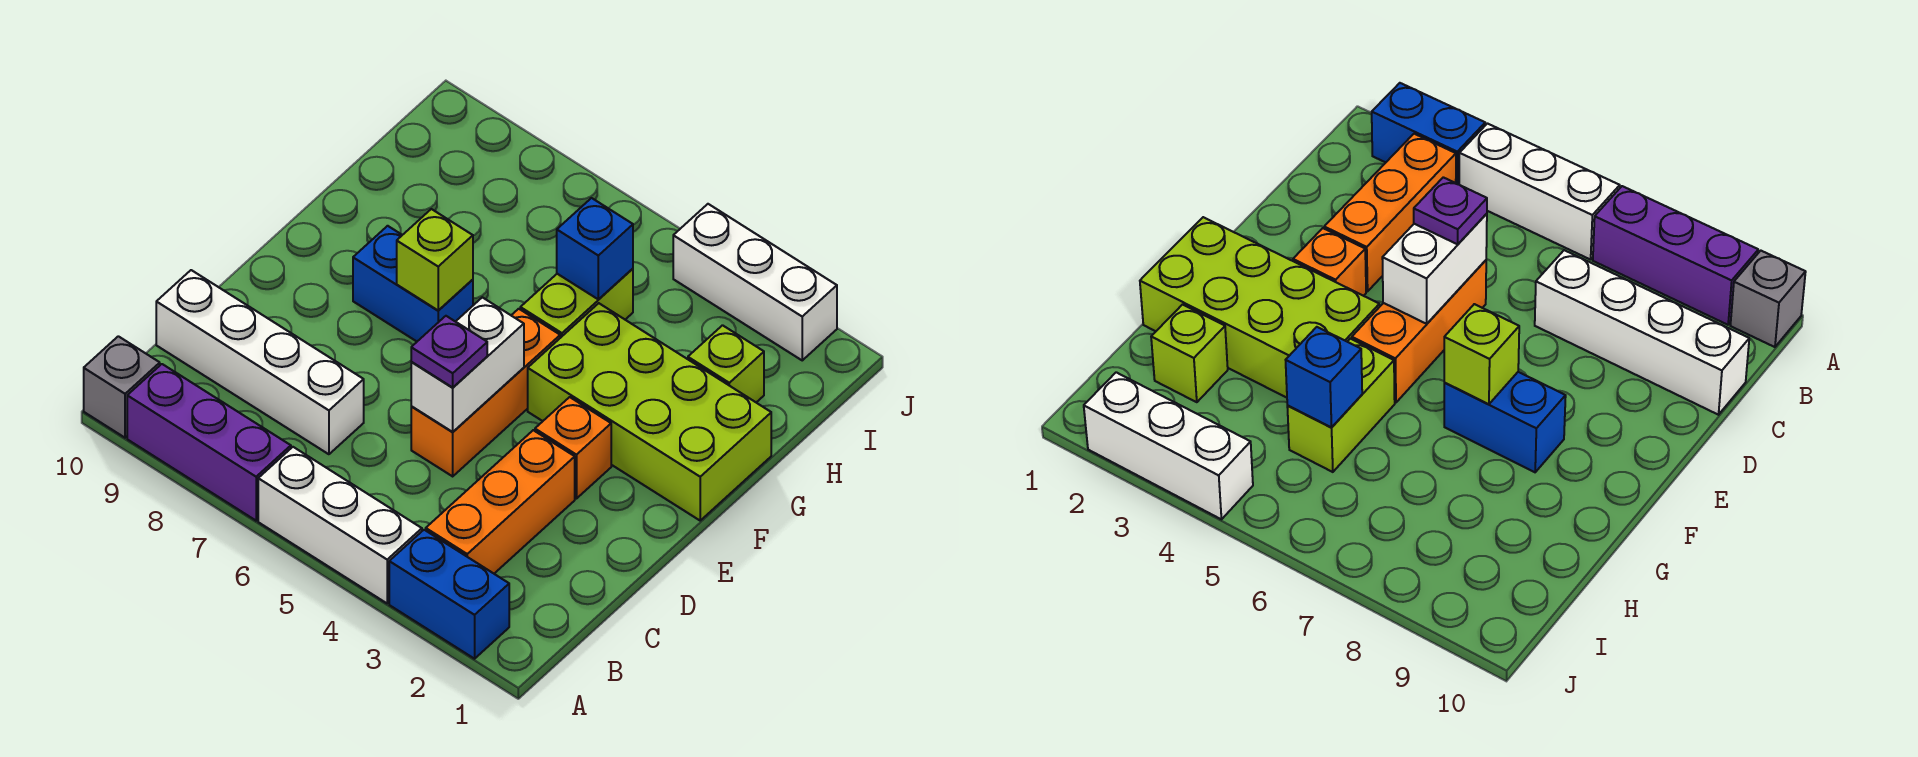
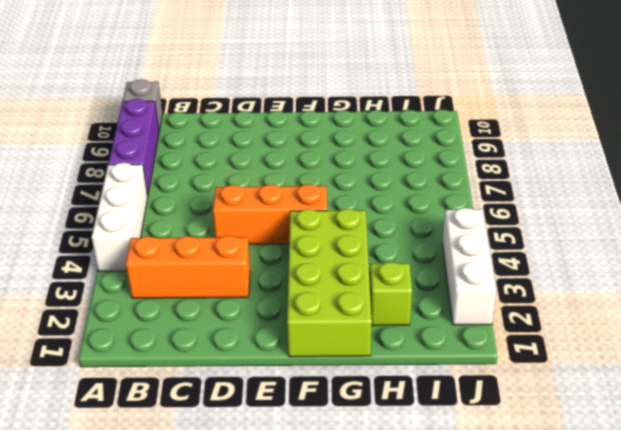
none -> blue 1x2 brick [389,530,509,659]
none -> white 1x4 brick [156,270,364,454]
none -> orange 1x1 brick [535,397,611,499]

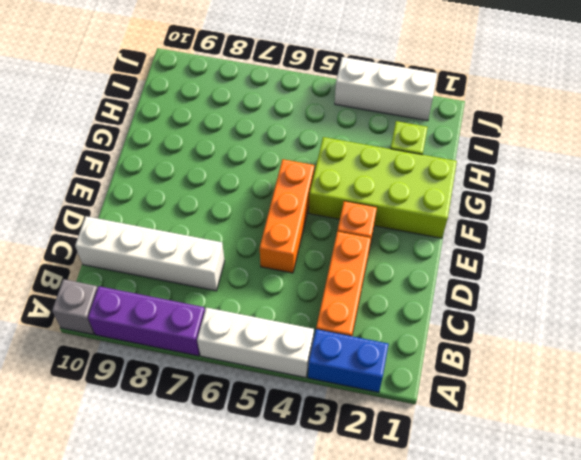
none -> blue 1x2 brick [353,226,473,341]
none -> lime 1x2 brick [520,269,633,338]
none -> white 1x2 brick [411,297,524,432]

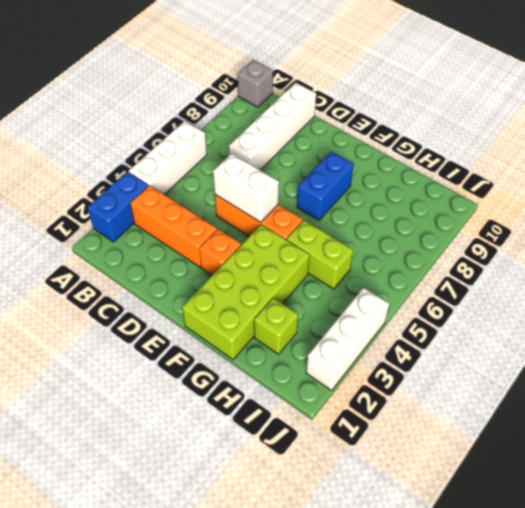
none -> purple 1x3 brick [127,364,291,521]
none -> lime 1x1 brick [397,209,473,310]
none -> blue 1x1 brick [557,198,633,300]

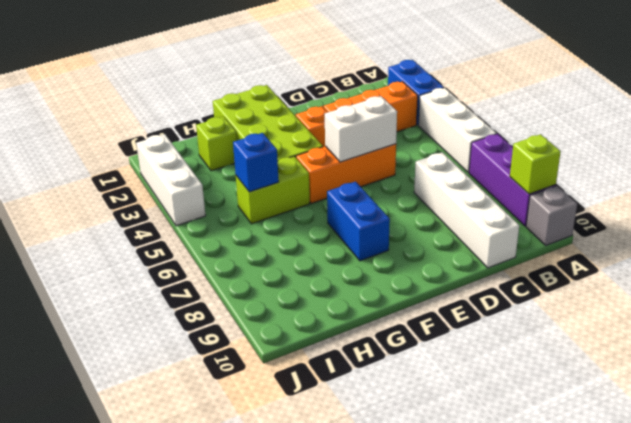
lime 1x1 brick [510,134,561,194] -> lime 1x1 brick moved to [397,209,473,310]
none -> purple 1x1 plate [411,316,487,387]

